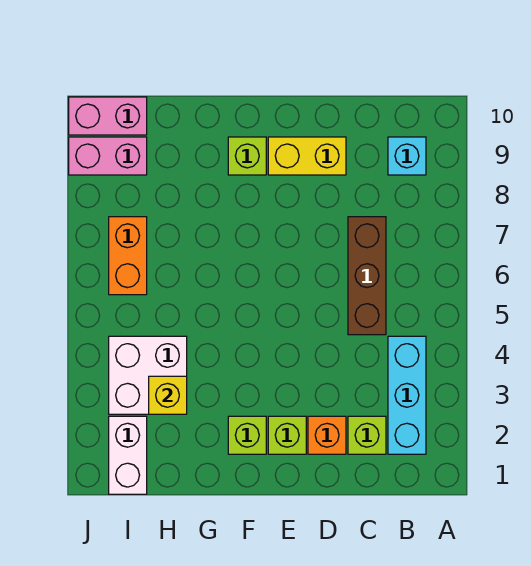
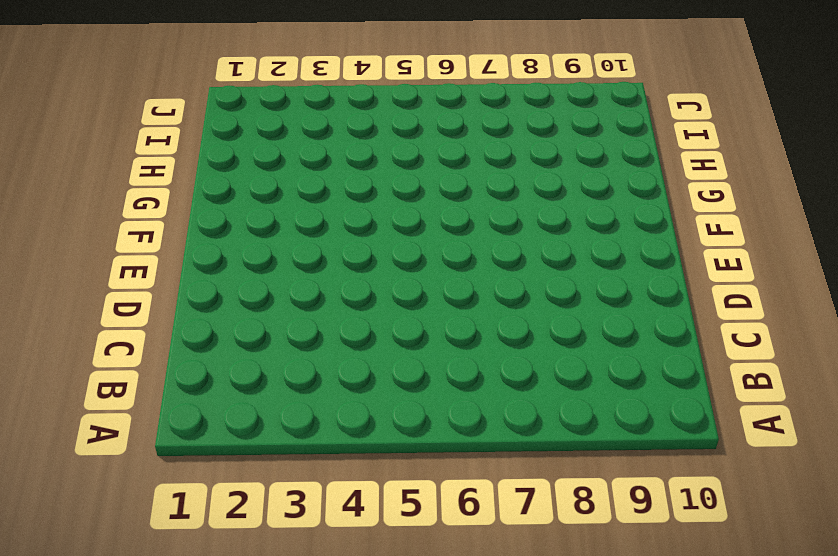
none -> cyan 1x3 brick [388,336,426,454]
none -> cyan 1x1 brick [388,137,426,175]
none -> lime 1x1 brick [348,416,386,454]

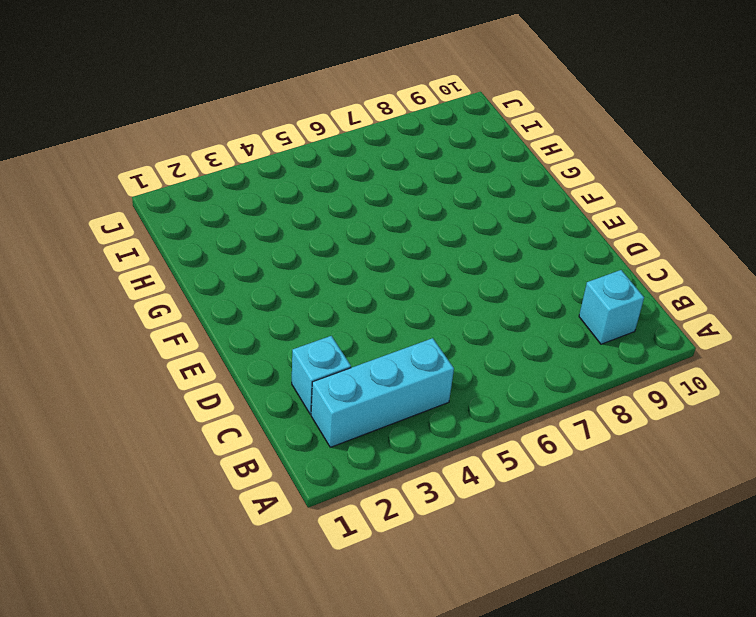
cyan 1x1 brick [292,336,351,414] -> lime 1x1 brick [348,416,386,454]
none -> brown 1x3 brick [348,217,386,335]
none -> orange 1x1 brick [308,416,346,454]
none -> yellow 1x2 brick [268,137,346,175]

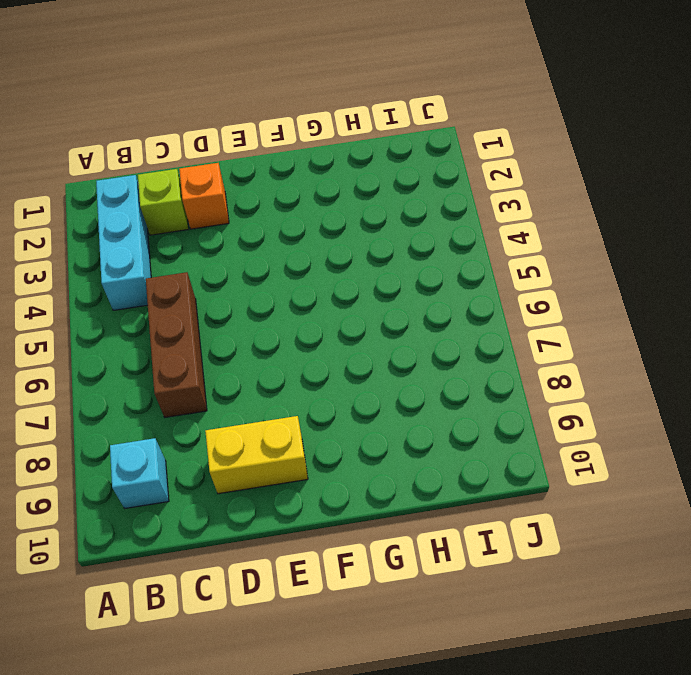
none -> lime 1x1 brick [268,416,306,454]
none -> lime 1x1 brick [228,416,266,454]
none -> lime 1x1 brick [228,137,266,175]

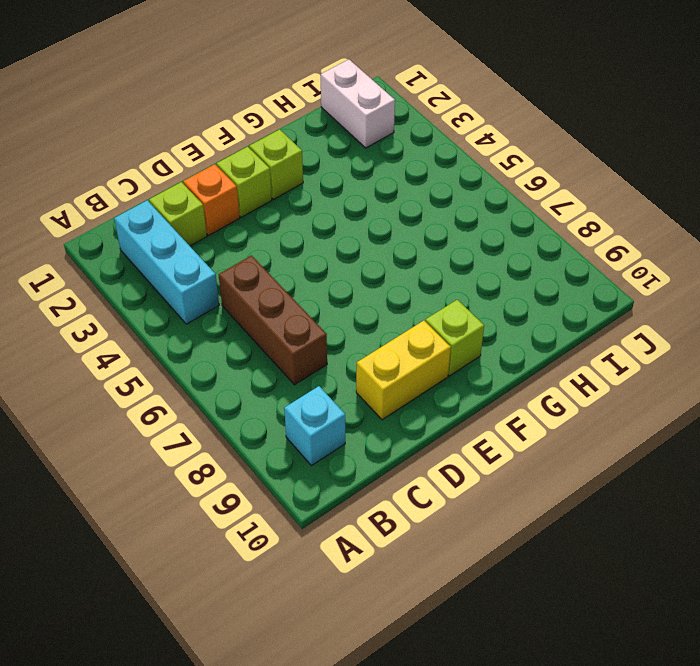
none -> white 2x2 brick [109,336,187,414]
none -> orange 1x2 brick [109,217,147,295]
none -> pink 1x2 brick [69,137,147,175]

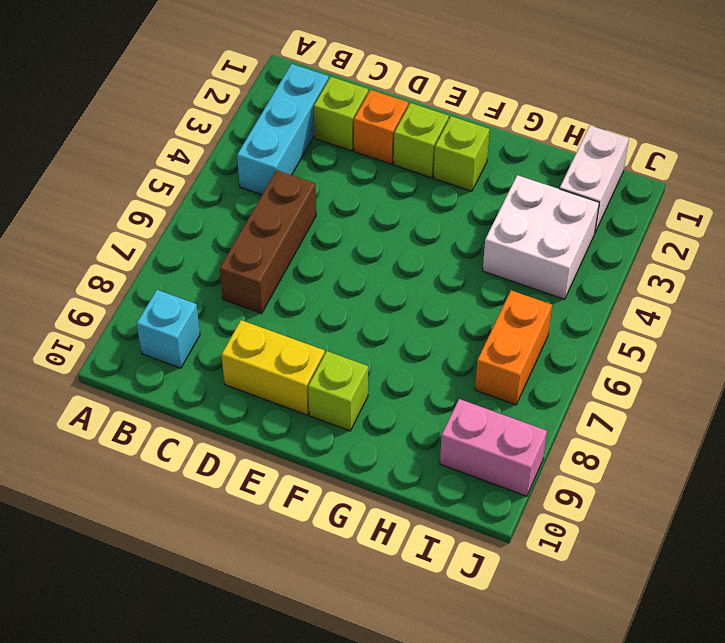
none -> pink 1x2 brick [69,97,147,135]
none -> yellow 1x1 brick [149,376,187,414]

